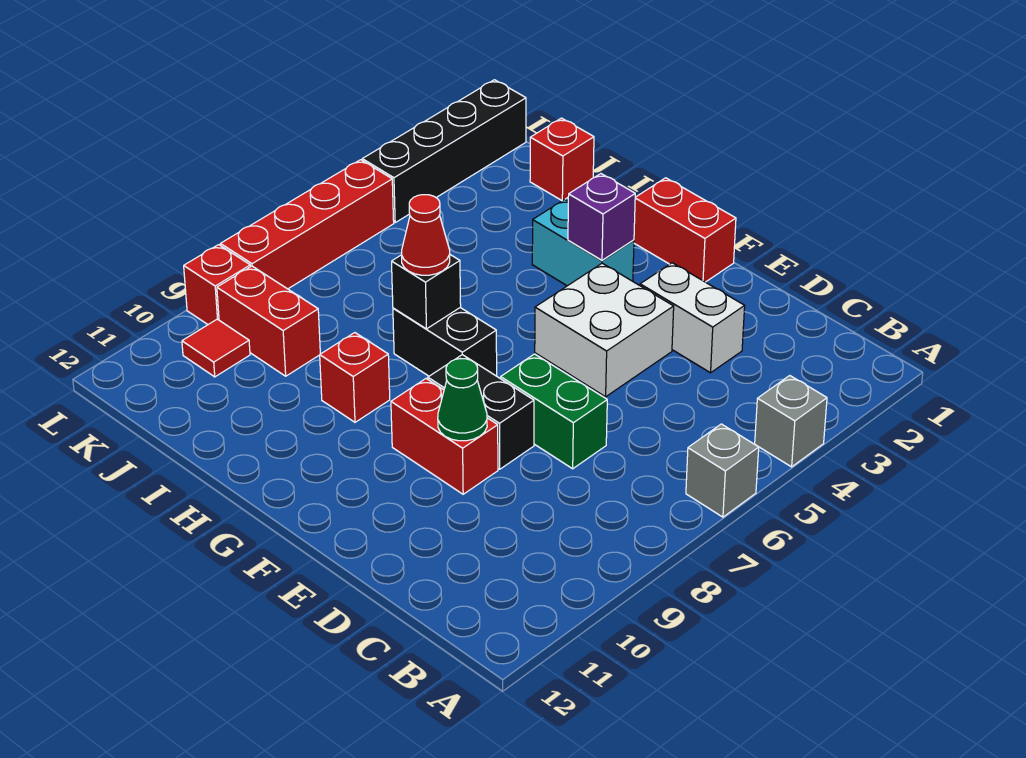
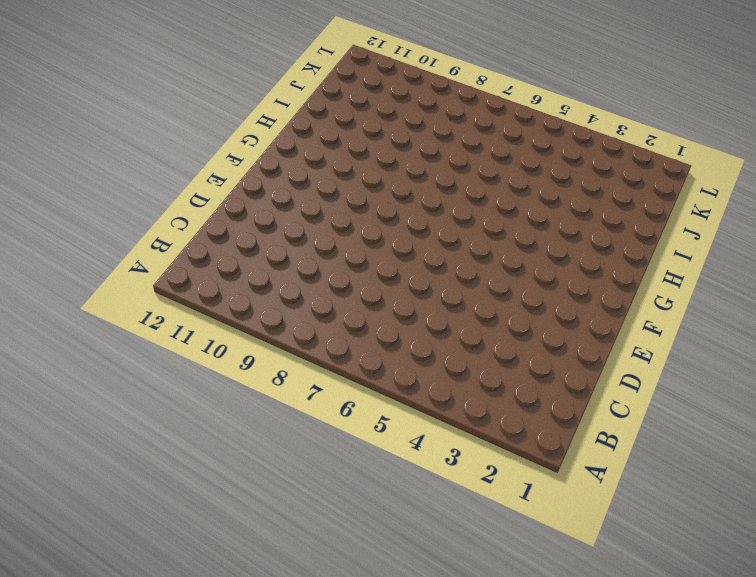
none -> grey 1x1 brick [755,376,827,467]
none -> grey 1x1 brick [686,424,759,517]
none -> white 1x2 brick [640,263,745,373]

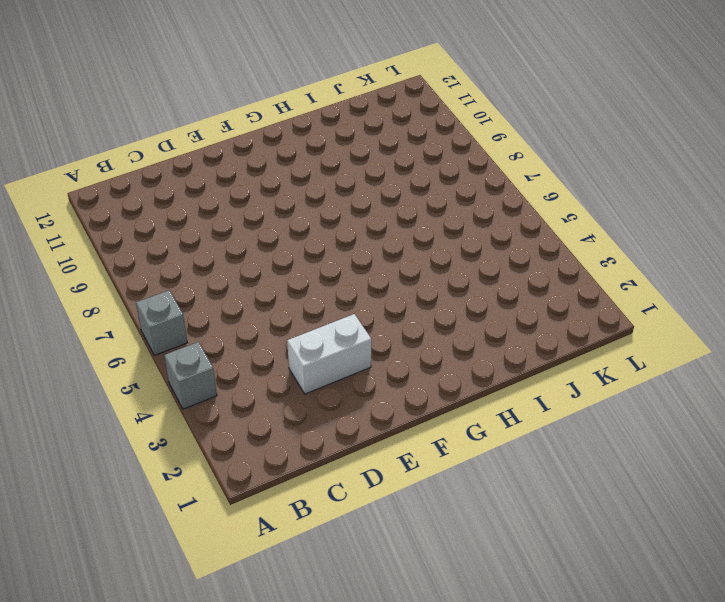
none -> green 1x2 brick [501,354,607,469]
none -> white 2x2 brick [535,263,674,397]
none -> black 1x2 brick [428,355,534,469]

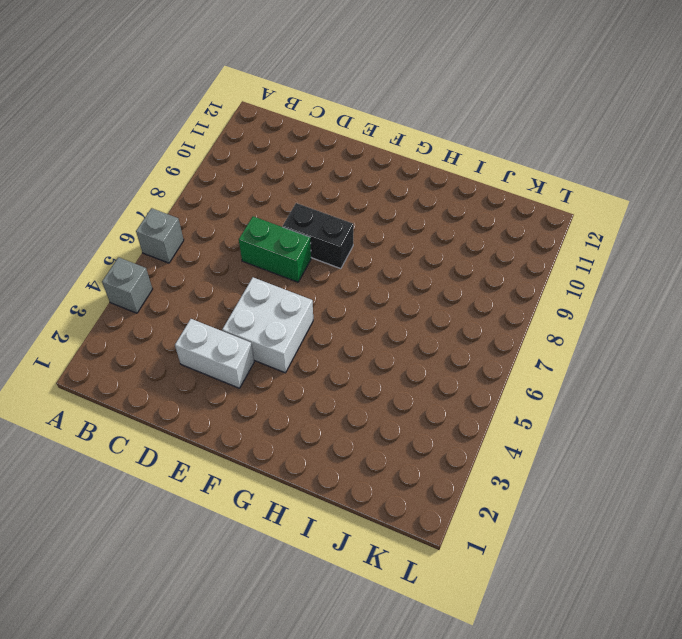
none -> red 1x2 brick [391,379,498,494]
none -> red 1x2 brick [634,178,736,282]
none -> cyan 1x2 brick [532,199,634,286]

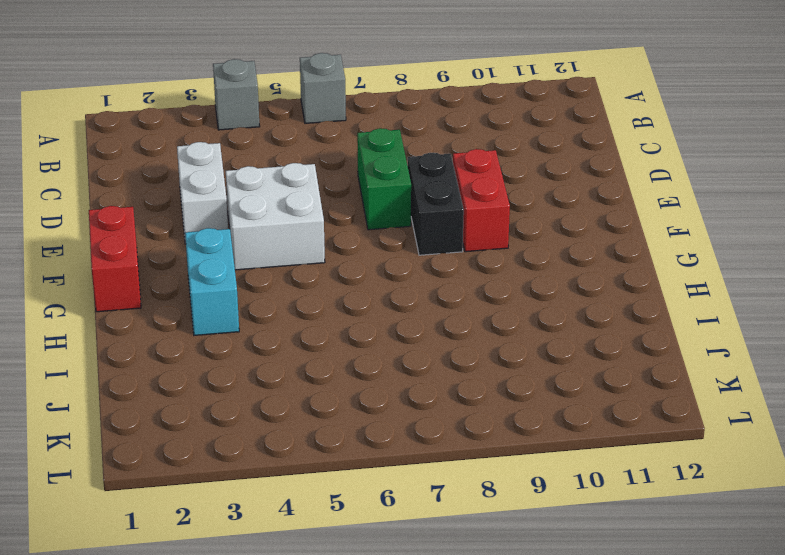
none -> black 1x2 brick [393,308,497,376]
none -> red 1x1 brick [320,333,390,422]
none -> red 1x1 brick [530,118,594,201]

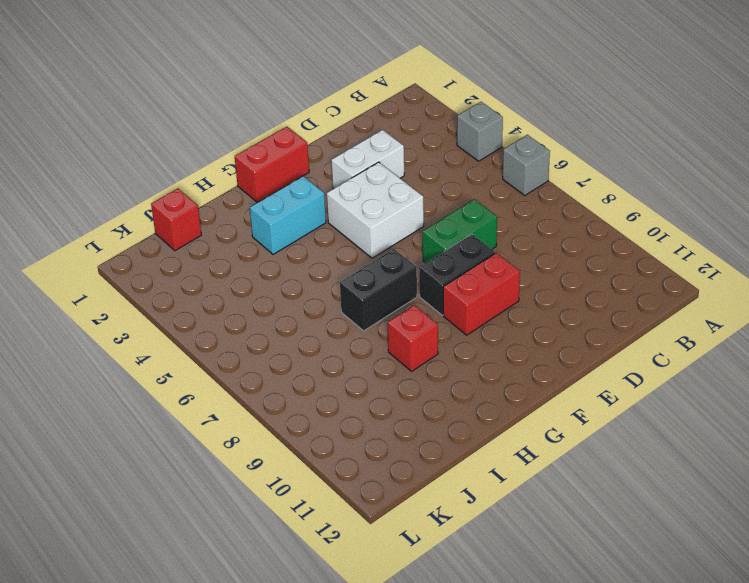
none -> red 1x2 brick [217,266,320,376]
none -> red 1x1 tile [182,319,250,377]
none -> black 1x4 brick [362,80,526,222]

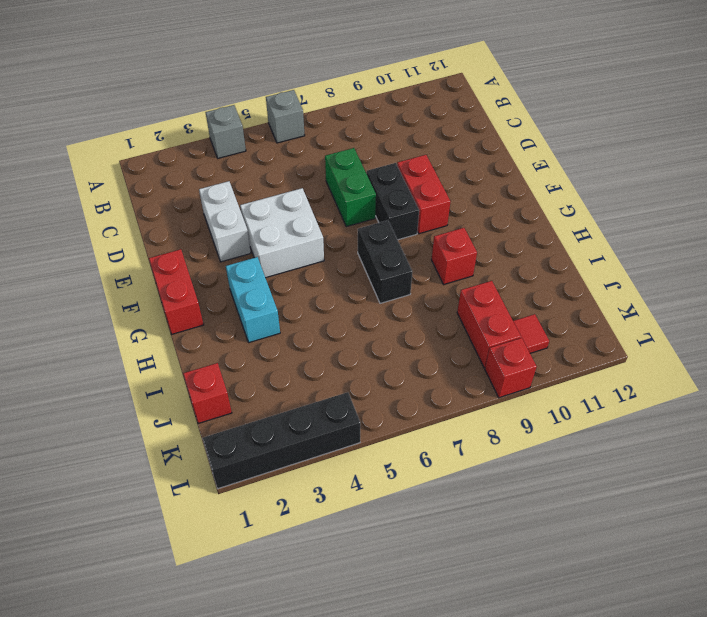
none -> red 1x4 brick [220,160,394,289]
none -> green 1x1 cone [438,359,487,441]
none -> purple 1x1 brick [568,174,635,260]

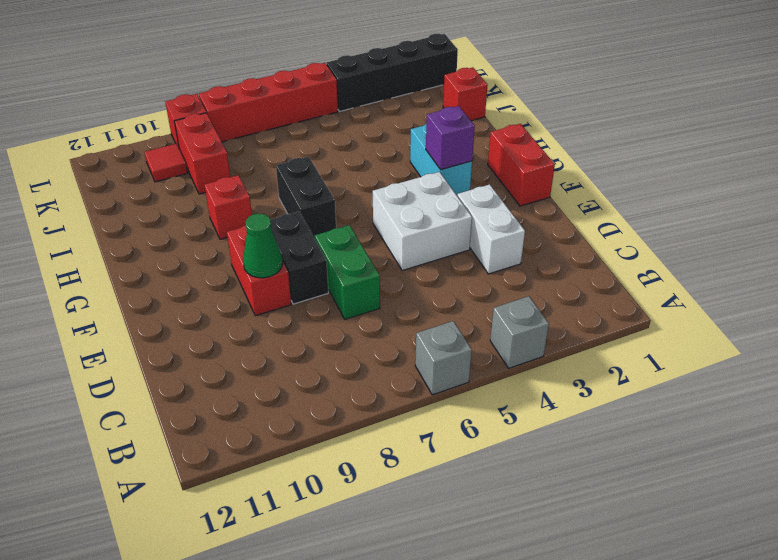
none -> black 1x1 brick [392,255,461,329]
none -> red 1x1 cone [402,195,450,275]

